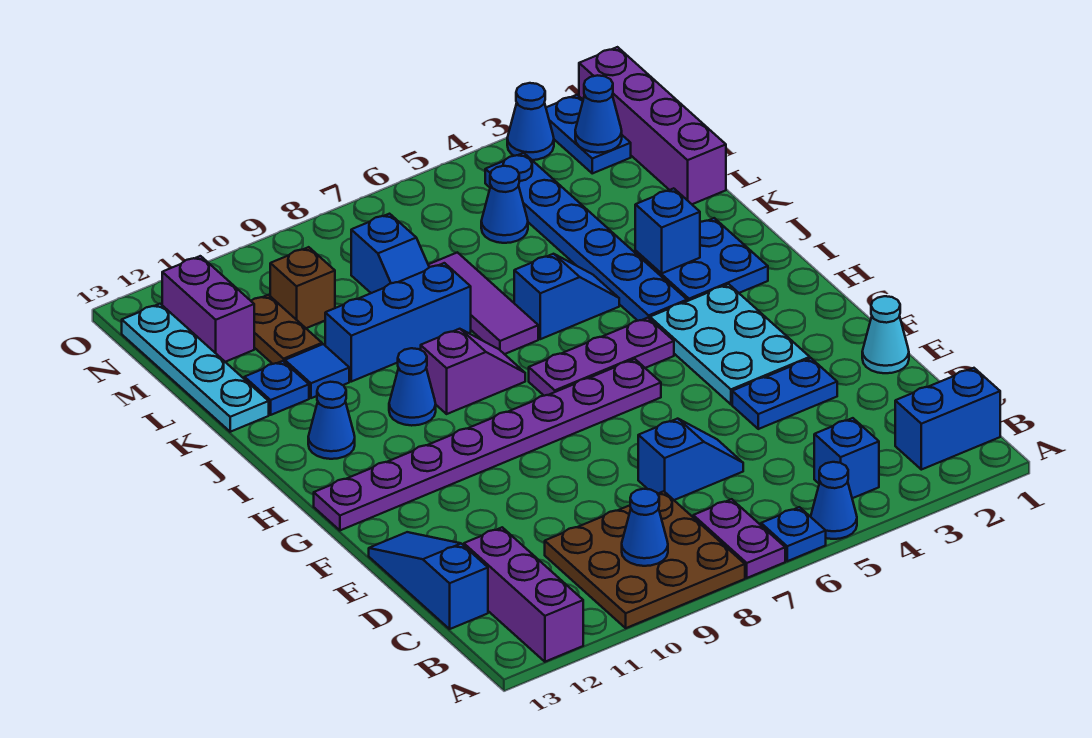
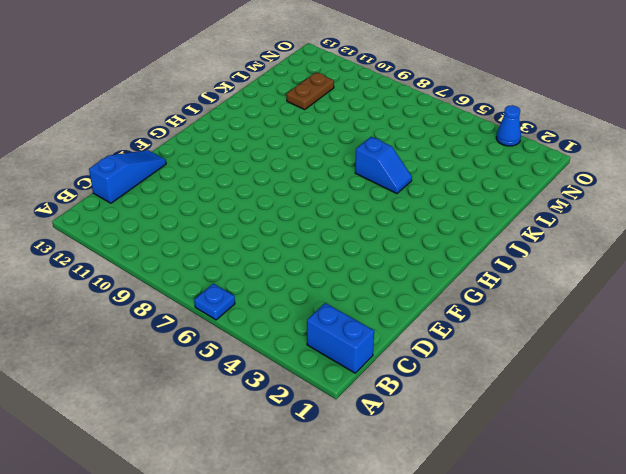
none -> blue 1x1 cone [811,462,857,539]
none -> purple 1x2 plate [693,499,785,578]
none -> brown 3x3 plate [545,491,745,628]
none -> purple 1x3 brick [464,527,583,662]

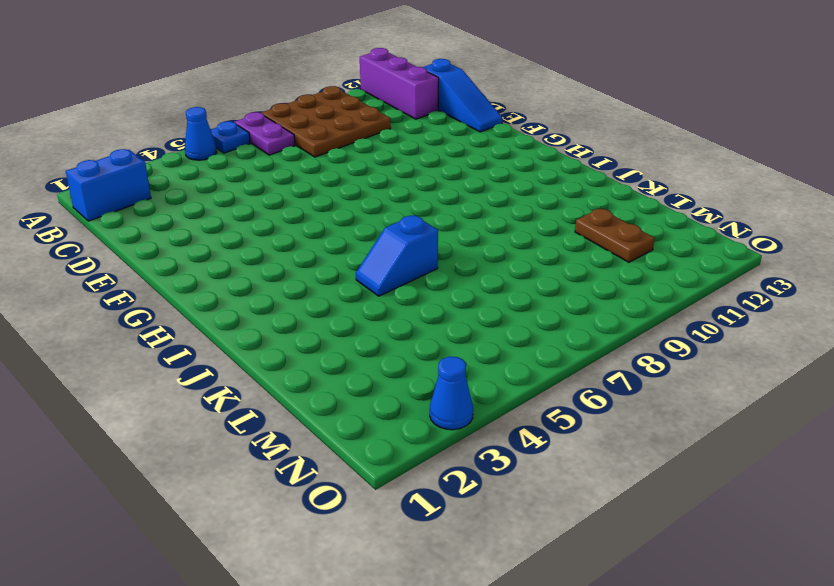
none -> blue 1x1 brick [814,418,879,498]
none -> blue 1x2 slope [638,419,743,500]
none -> cyan 1x1 cone [862,296,909,373]
none -> blue 1x2 plate [732,358,837,429]

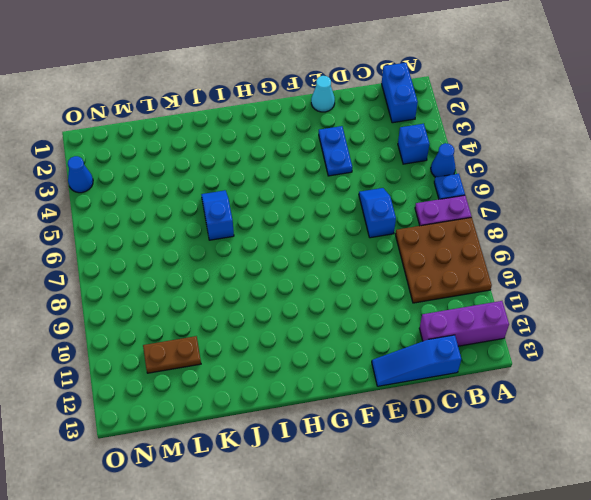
none -> cyan 2x3 plate [650,284,810,404]
none -> purple 1x8 plate [314,359,661,530]
none -> purple 1x3 plate [529,318,674,396]
none -> blue 2x2 plate [635,218,768,301]

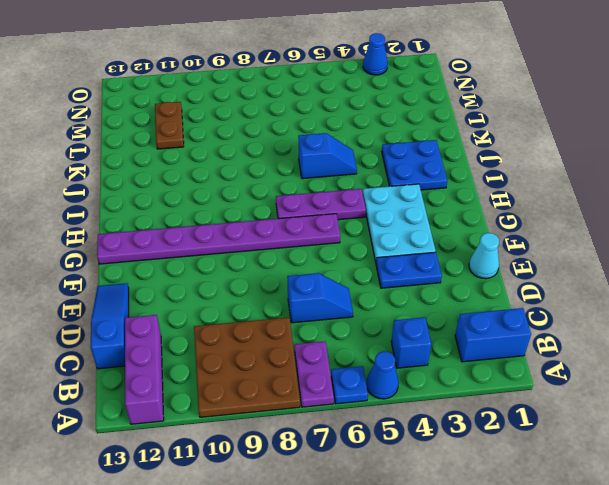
none -> blue 1x6 plate [485,153,687,321]
none -> purple 1x2 slope [421,329,525,414]
none -> blue 1x1 cone [389,348,436,426]
none -> blue 1x1 cone [308,382,355,459]

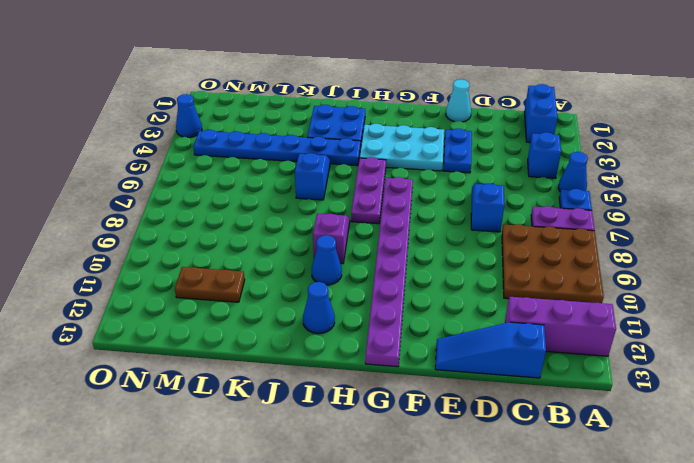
none -> purple 1x3 tile [428,252,538,354]
none -> blue 1x3 brick [325,263,471,382]
none -> blue 1x1 tile [285,344,349,398]
none -> blue 1x1 plate [244,361,309,415]

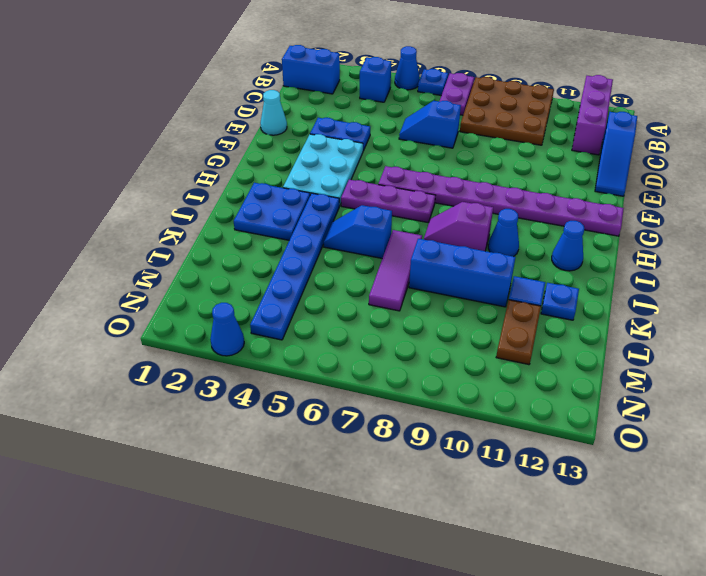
none -> cyan 1x4 plate [122,304,269,432]
none -> purple 1x4 brick [579,47,726,204]
none -> blue 1x2 slope [351,214,429,293]
none -> blue 1x1 cone [481,166,528,243]

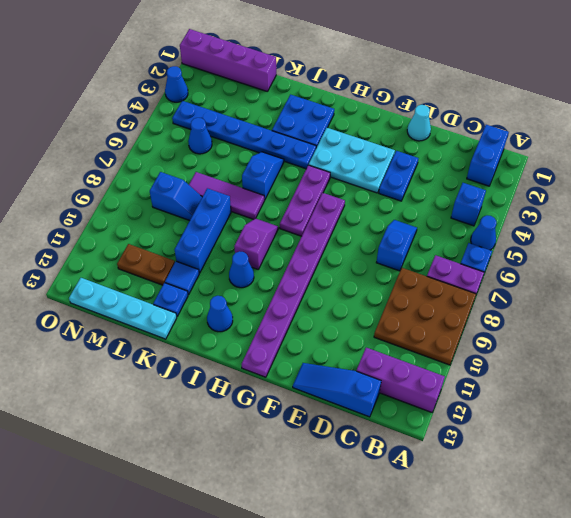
none -> brown 1x1 brick [270,247,335,328]
none -> purple 1x2 brick [162,256,254,362]
none -> blue 1x2 plate [546,95,631,173]
none -> blue 1x1 cone [622,489,668,566]

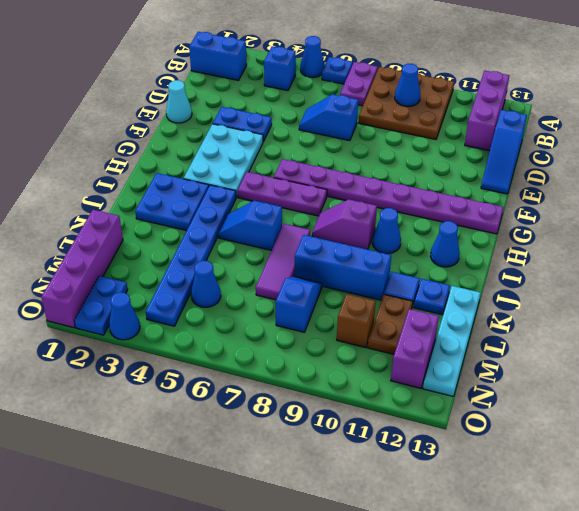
none -> blue 1x1 brick [635,188,700,274]
none -> blue 1x1 cone [575,75,622,153]

